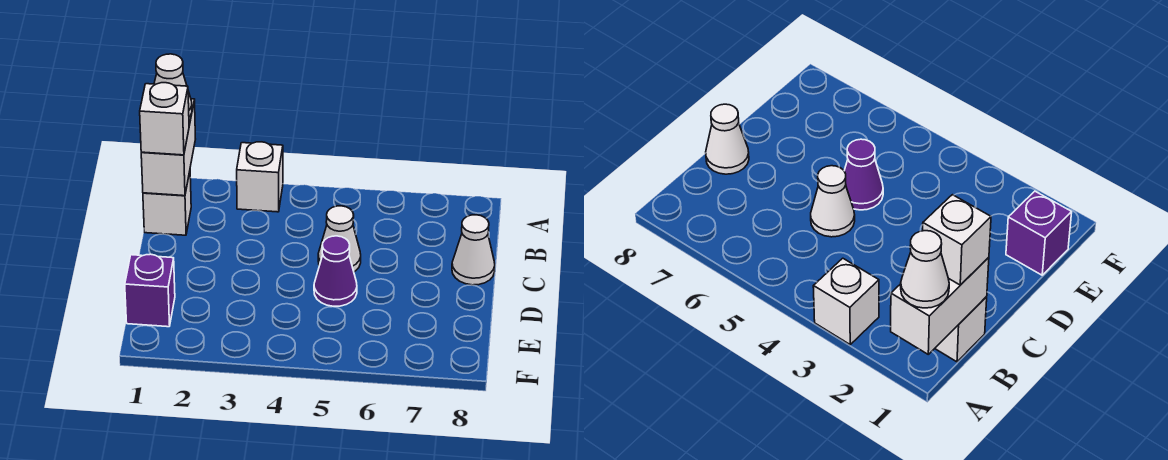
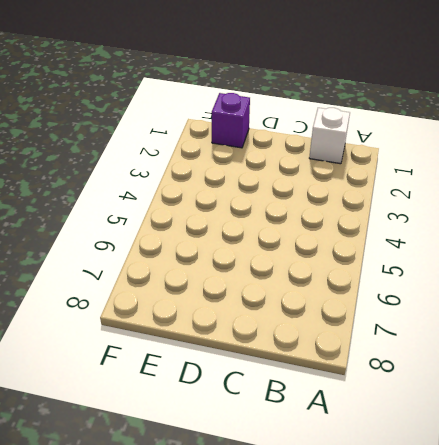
none -> white 1x1 brick [237,142,283,212]
none -> white 1x1 cone [318,206,361,272]

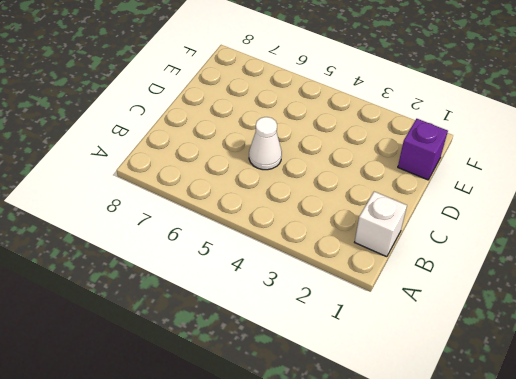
none -> white 1x1 brick [237,142,283,212]
none -> white 1x1 cone [452,215,495,285]

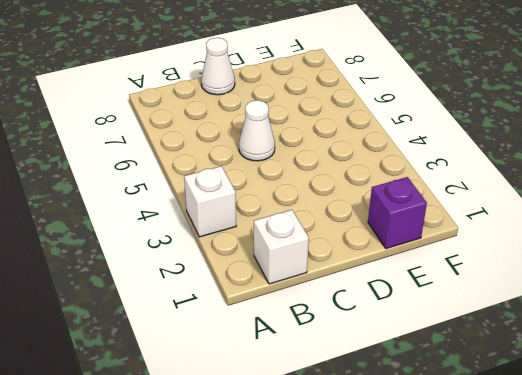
none -> purple 1x1 cone [314,236,357,306]
none -> white 1x2 brick [141,99,195,196]

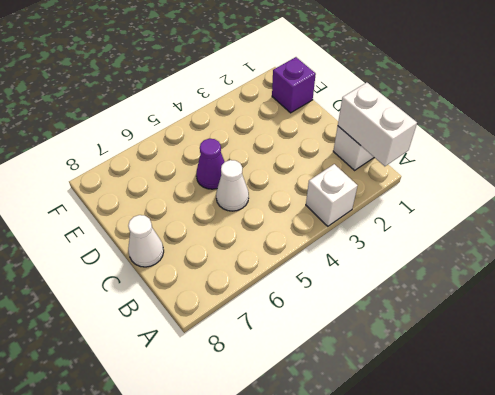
none -> white 1x1 cone [154,54,192,117]
none -> white 1x1 brick [140,83,189,155]

